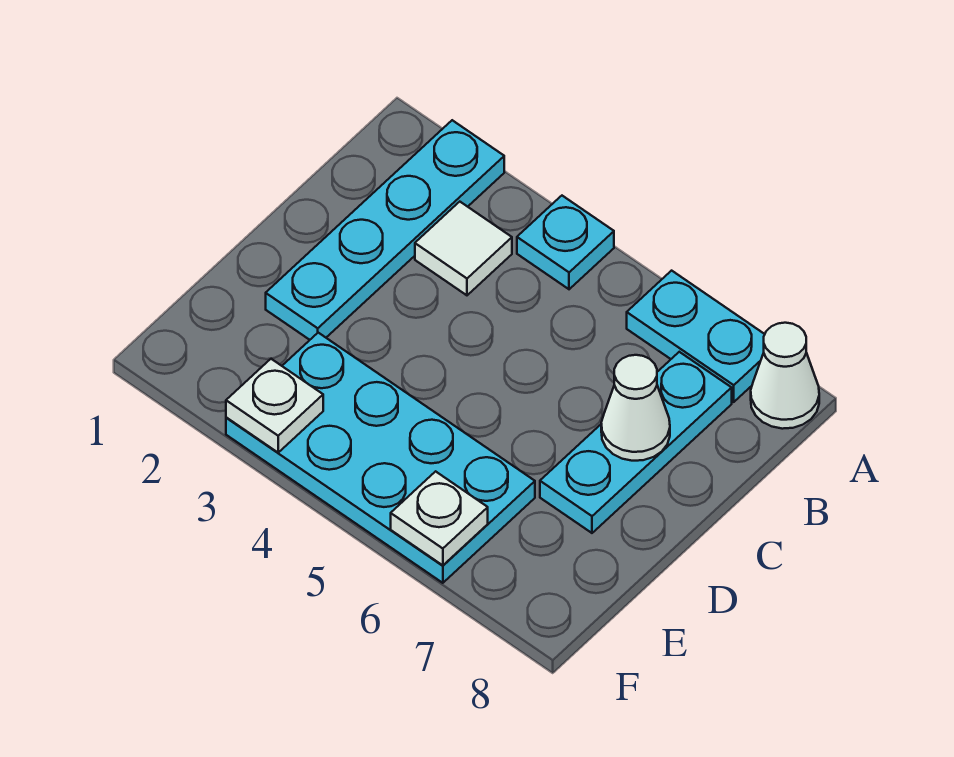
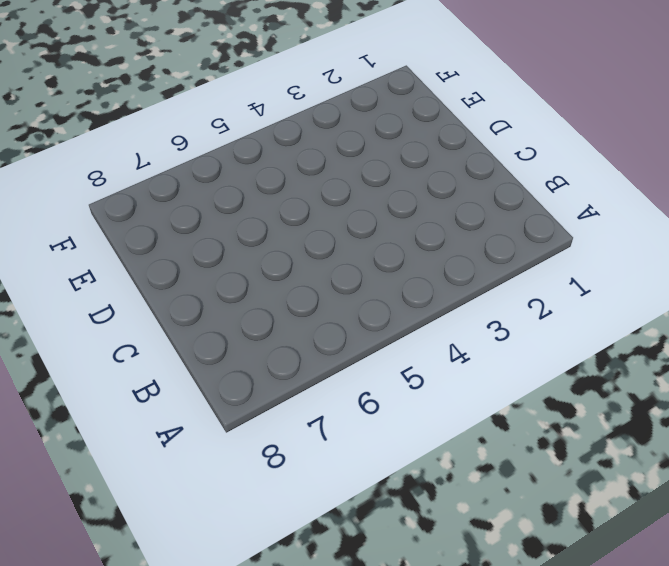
none -> cyan 1x4 plate [266,120,504,340]
none -> cyan 1x1 plate [517,196,614,289]

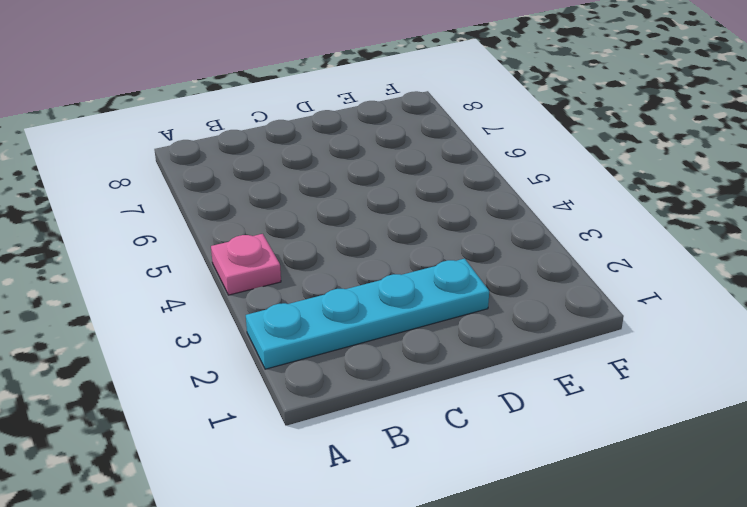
pink 1x1 plate [211,234,281,295] -> cyan 1x1 plate [517,196,614,289]
none -> cyan 1x2 plate [627,271,765,402]
none -> white 1x1 cone [751,323,819,429]

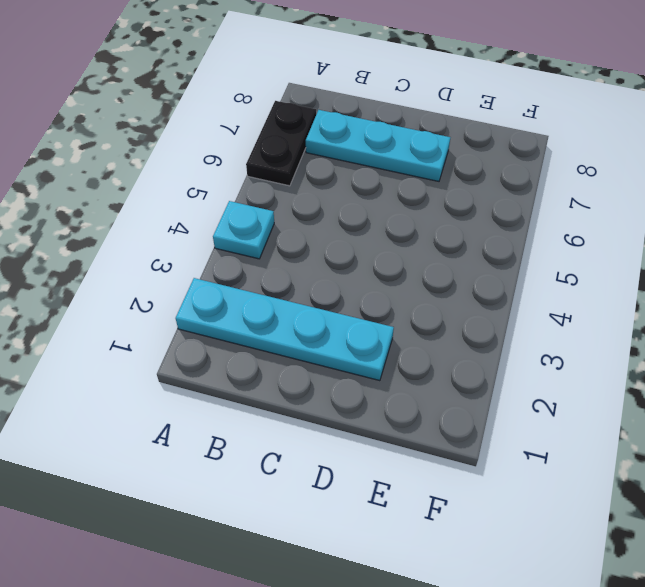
black 1x2 plate [246,101,316,186] -> cyan 1x2 plate [627,271,765,402]
none -> white 1x1 cone [751,323,819,429]
none -> white 1x1 tile [415,202,512,295]

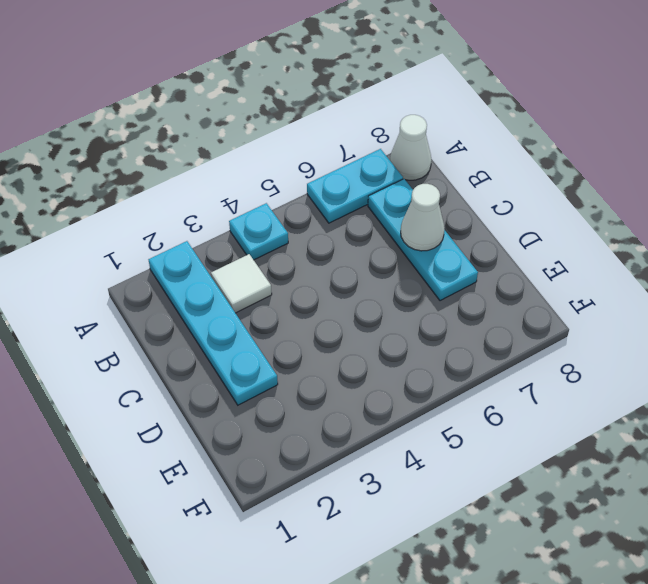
none -> cyan 2x4 plate [226,333,535,583]
none -> white 1x1 plate [226,359,323,453]

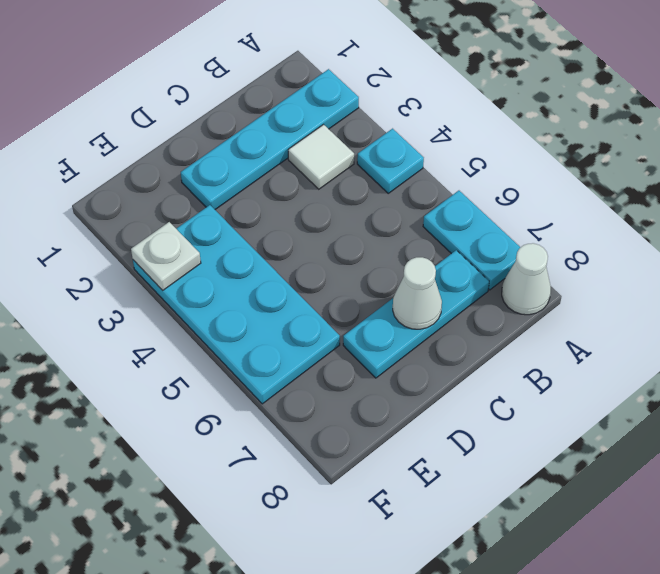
none -> white 1x1 plate [391,471,488,565]

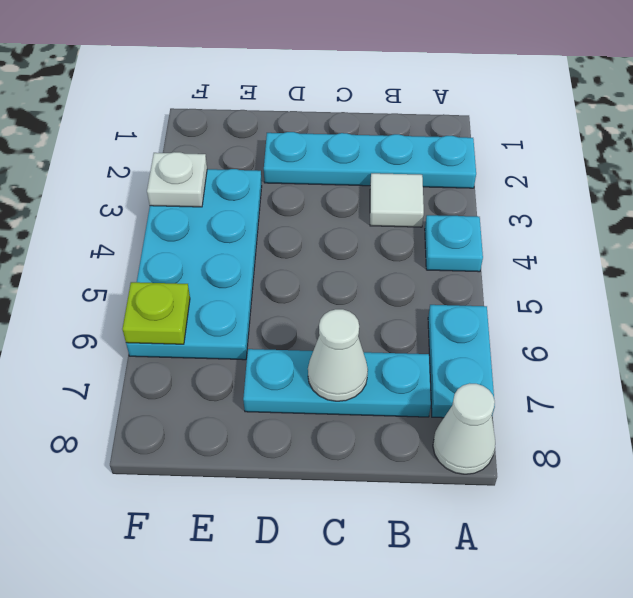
lime 1x1 plate [122,282,190,344] -> white 1x1 plate [391,471,488,565]

